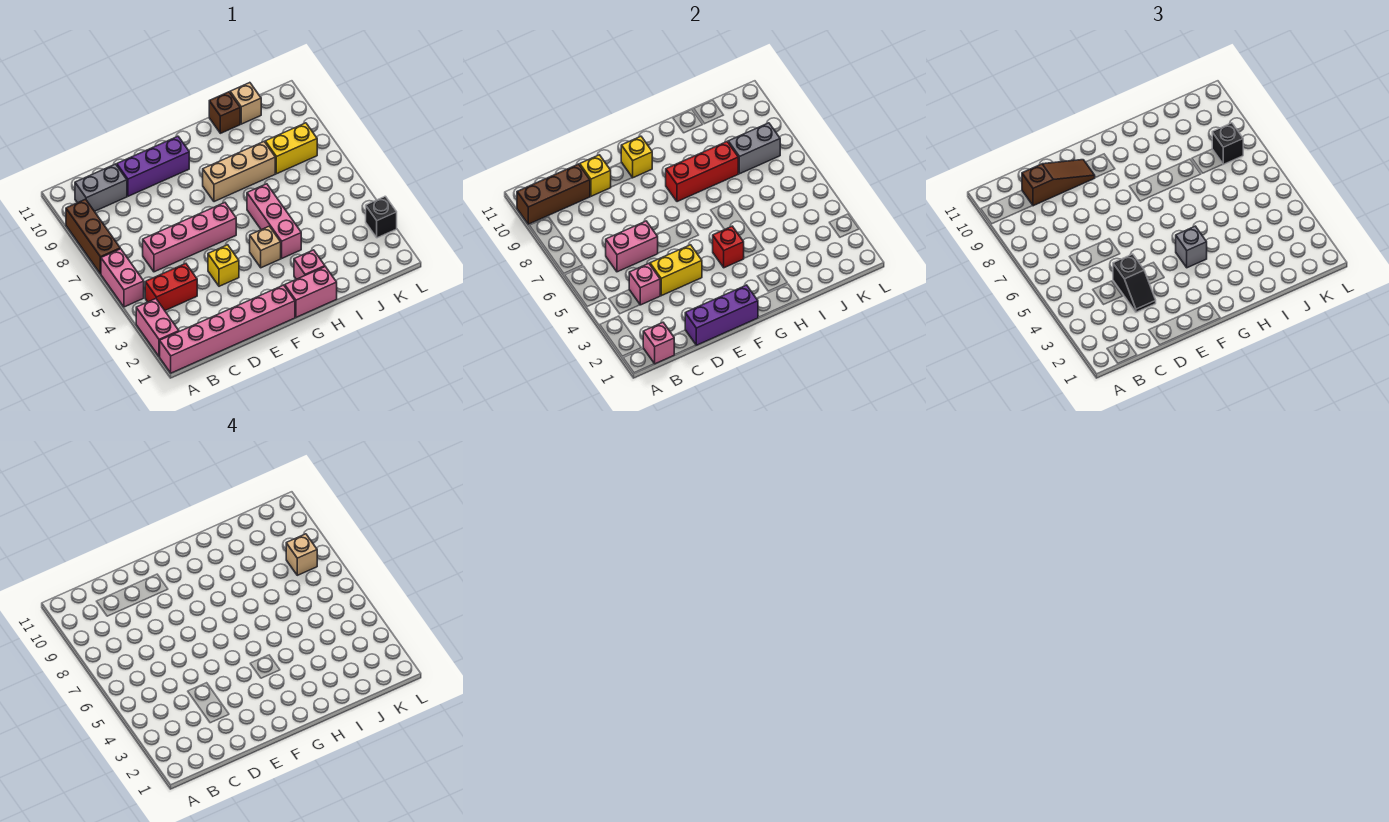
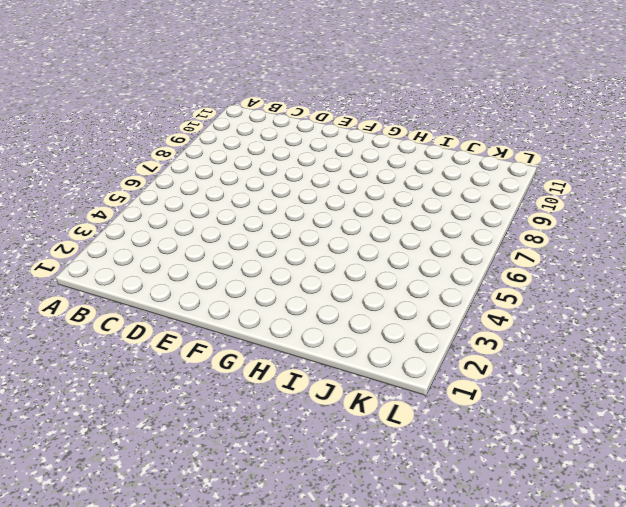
none -> pink 1x6 brick [160,285,295,373]
none -> pink 1x2 brick [136,299,179,357]
none -> pink 1x2 brick [101,249,144,307]
none -> brown 1x3 brick [66,199,120,274]

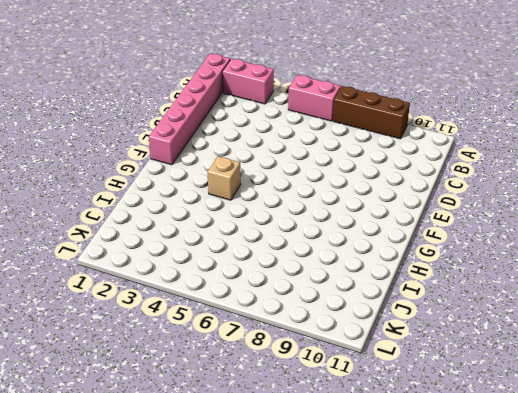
none -> red 1x2 brick [145,264,197,310]
none -> grey 1x2 brick [75,164,127,211]
none -> pink 1x4 brick [143,203,236,272]
none -> purple 1x3 brick [117,136,189,196]

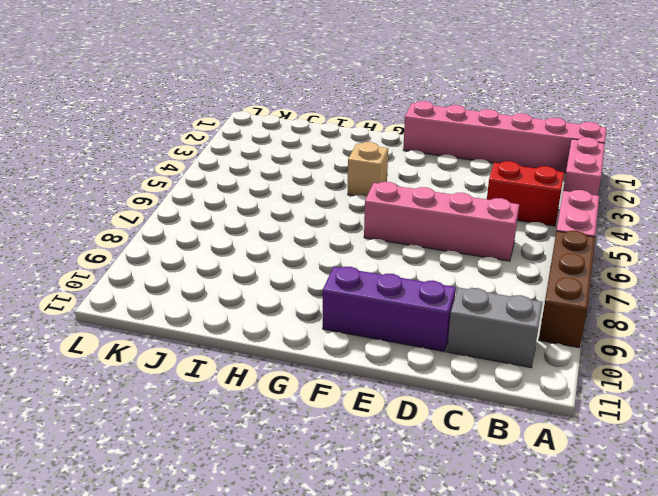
none -> yellow 1x1 brick [208,245,239,286]
none -> pink 1x2 brick [285,267,337,317]
none -> tan 1x3 brick [203,142,275,202]
none -> pink 1x1 brick [294,250,325,279]

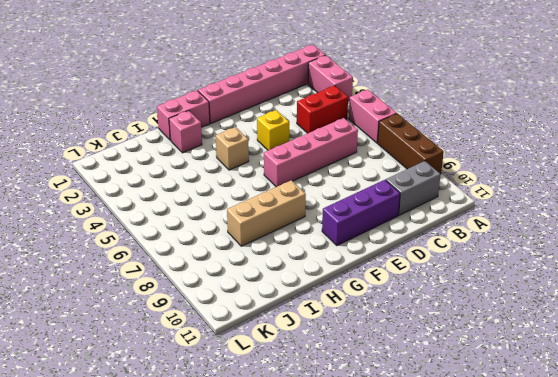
none -> pink 1x3 brick [247,184,301,258]
none -> brown 1x1 brick [209,92,240,133]
none -> yellow 1x2 brick [265,123,317,174]
none -> tan 1x1 brick [230,83,261,124]

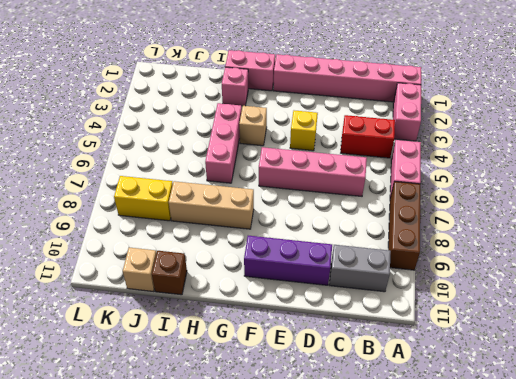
none -> black 1x1 brick [366,196,397,238]
none -> brown 1x3 brick [517,164,590,224]
none -> pink 1x1 brick [643,323,674,364]
none -> pink 1x1 brick [629,264,660,305]

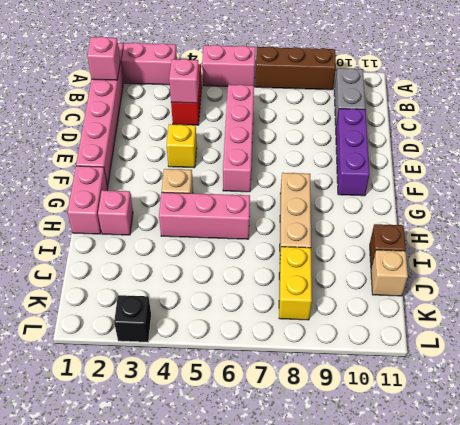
none -> brown 1x3 brick [517,164,590,224]
none -> pink 1x2 brick [606,221,658,272]
none -> purple 1x3 brick [685,285,758,345]
none -> yellow 1x2 brick [650,245,702,296]

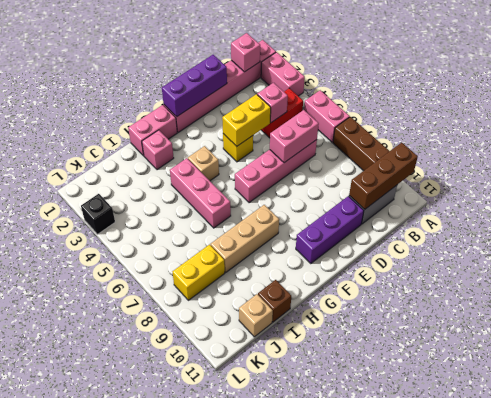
none -> yellow 1x1 brick [580,155,611,196]
none -> yellow 1x1 brick [621,136,652,178]
none -> red 1x1 brick [713,226,744,268]
none -> red 1x3 brick [666,142,738,202]

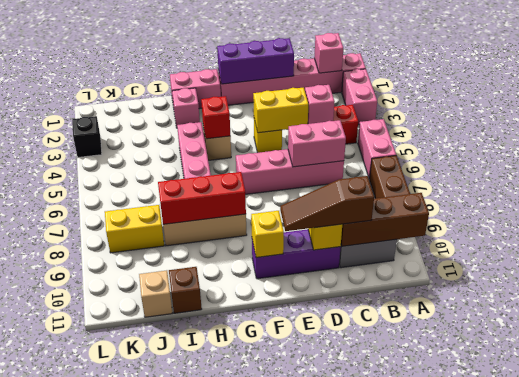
none -> grey 1x2 brick [728,123,780,174]
none -> black 1x2 slope [1113,254,1156,312]
none -> grey 1x1 brick [1176,226,1207,268]
none -> black 1x1 brick [1212,123,1243,164]

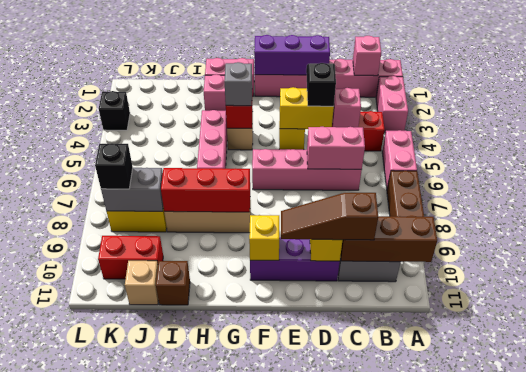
red 1x2 brick [98,236,163,279] -> none
none -> tan 1x1 brick [286,534,317,575]

